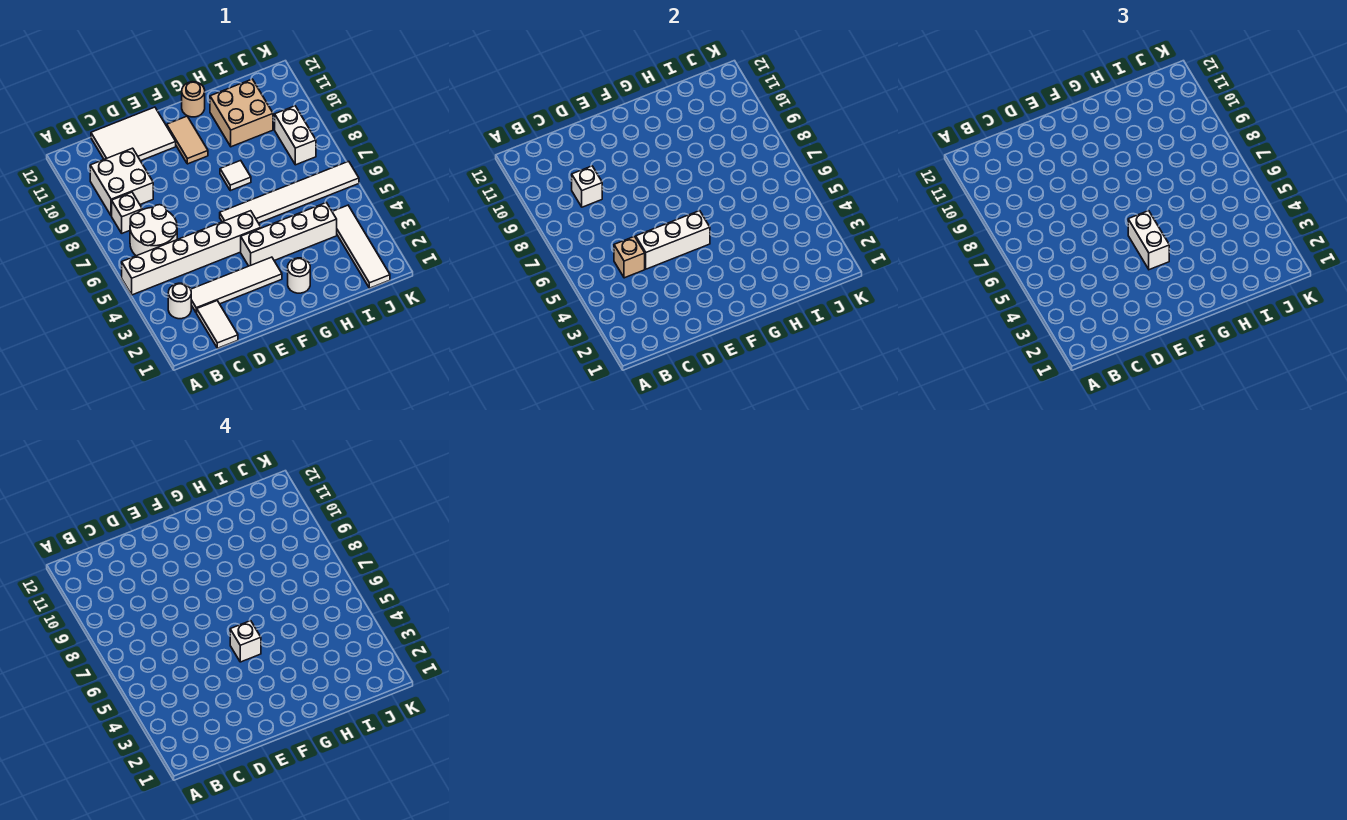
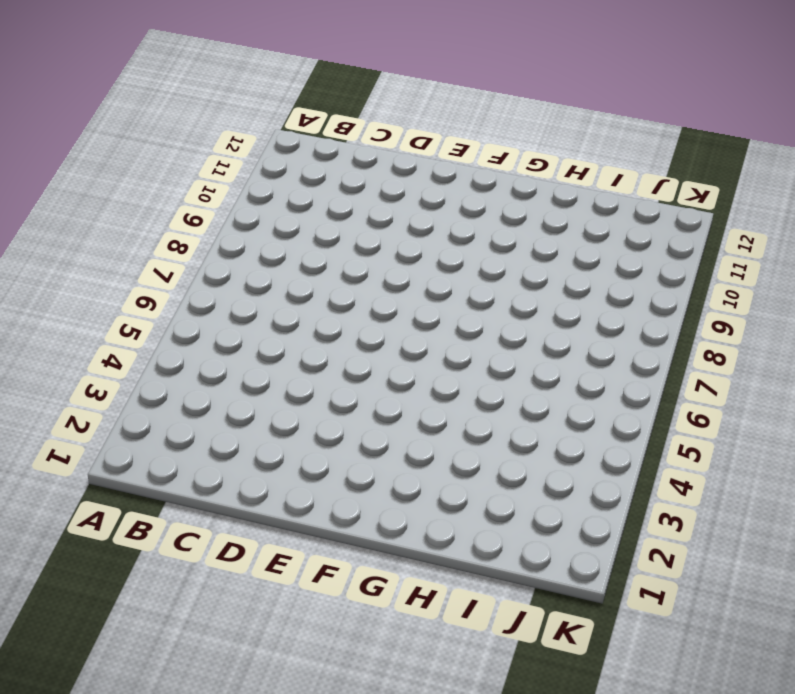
none -> white 1x6 brick [122,211,261,295]
none -> white 1x1 round brick [168,283,191,319]
none -> white 2x2 round brick [130,205,177,256]

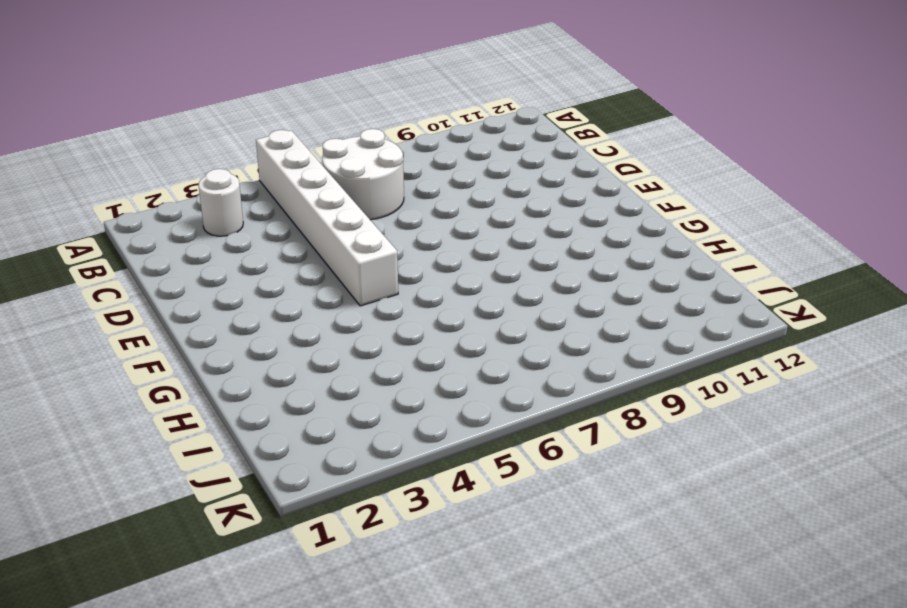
none -> white 1x1 brick [112,192,142,233]
none -> white 2x2 brick [90,148,153,216]
none -> white 1x2 tile [197,301,238,348]

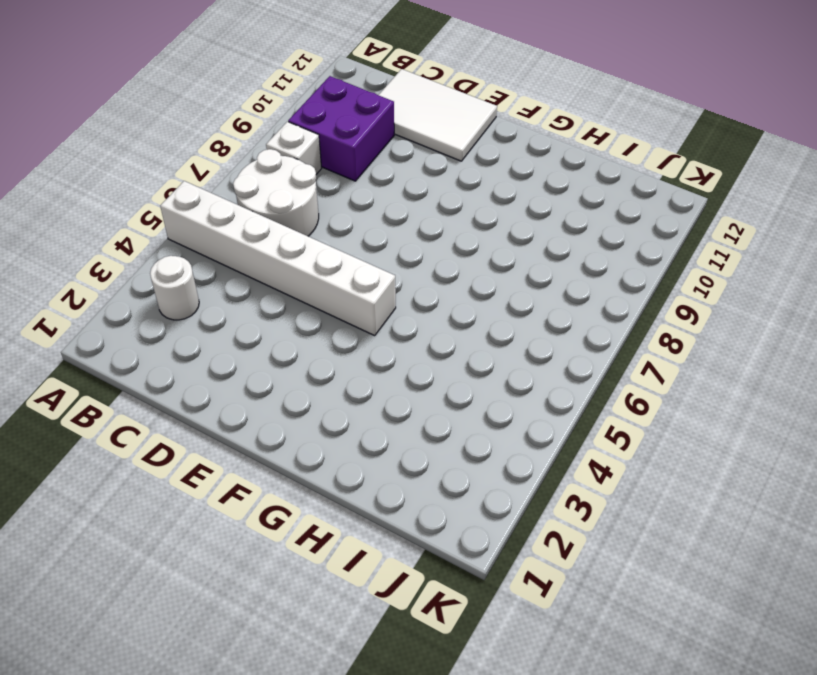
purple 2x2 brick [288,76,394,181] -> white 2x2 brick [90,148,153,216]
none -> white 1x2 tile [197,301,238,348]
none -> white 1x4 tile [191,257,282,313]
none -> white 1x4 brick [241,203,337,266]

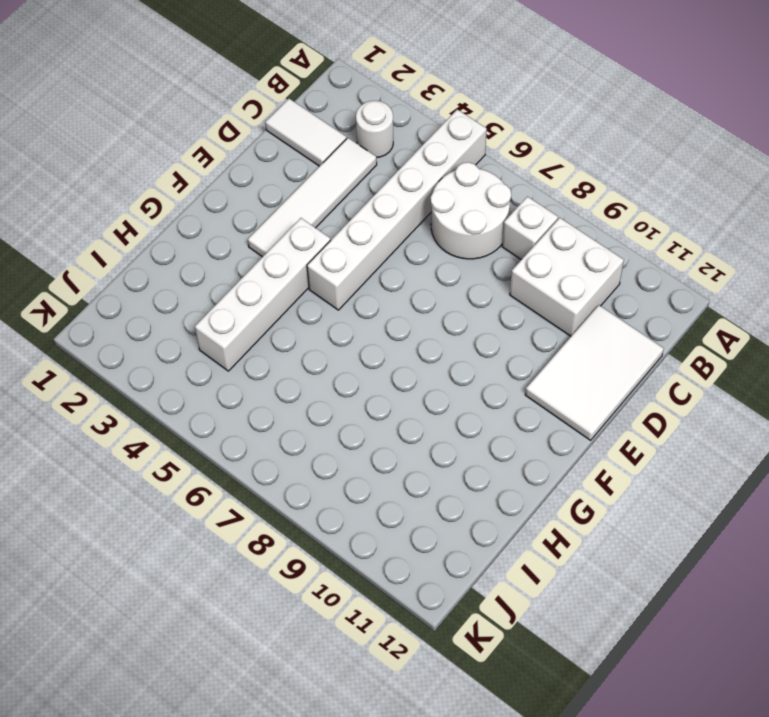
none -> white 1x6 tile [220,161,359,223]
none -> tan 1x2 tile [167,116,208,164]
none -> white 1x1 round brick [288,258,310,293]

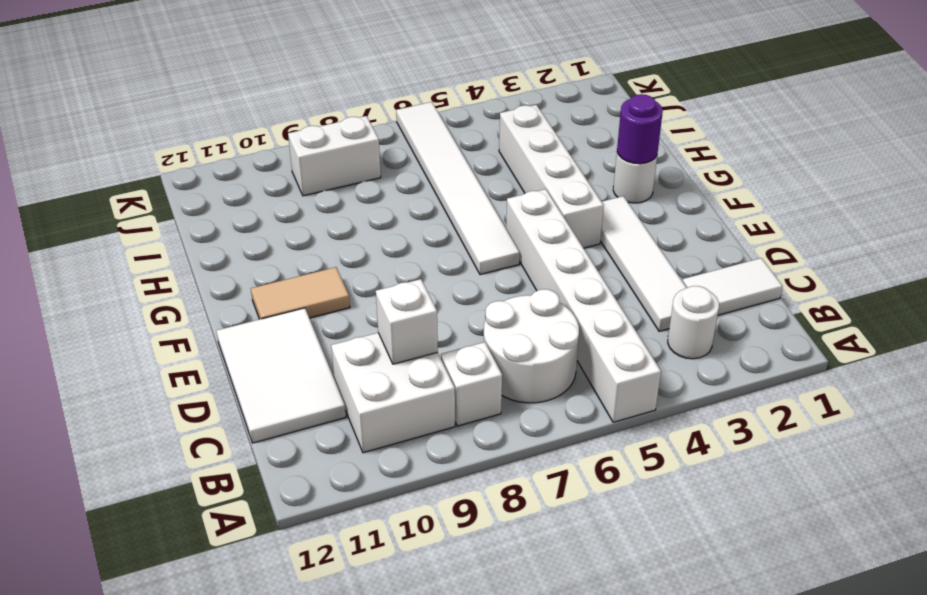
purple 1x1 round brick [617,94,663,164] -> none
none -> white 1x1 tile [220,160,251,191]
none -> tan 1x1 round brick [182,82,205,117]
none -> tan 2x2 brick [210,79,273,147]

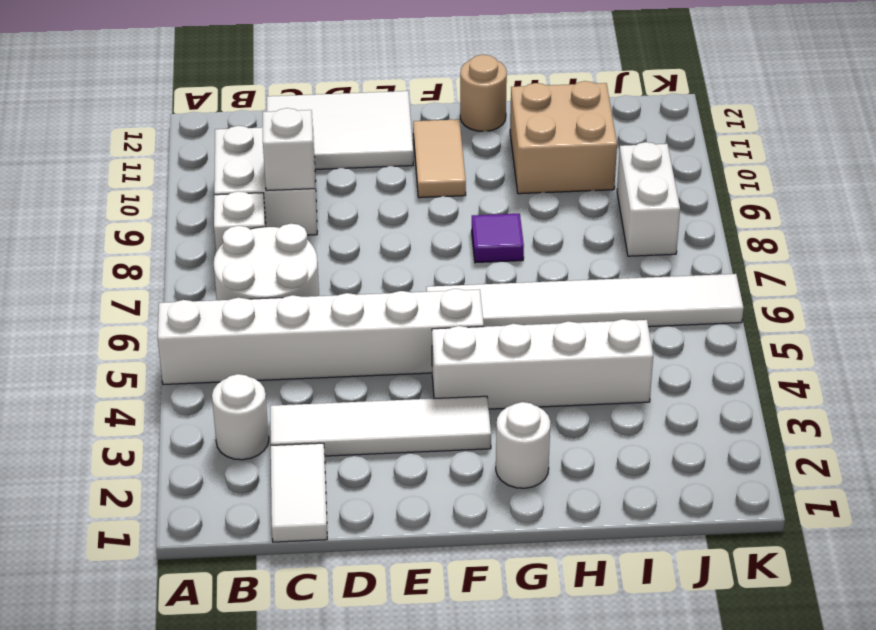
purple 1x1 tile [472,214,524,263] -> white 1x1 tile [220,160,251,191]
none -> white 1x4 tile [332,205,390,288]
none -> tan 1x1 brick [614,237,645,278]
none -> white 1x3 brick [636,211,710,269]

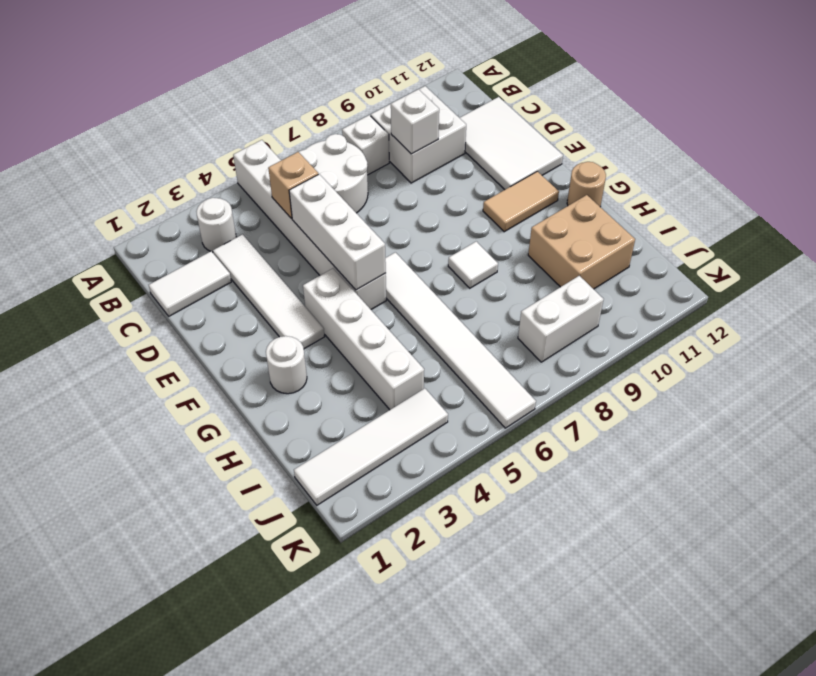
none -> white 1x2 brick [1128,211,1169,270]
none -> white 1x1 brick [230,621,261,662]

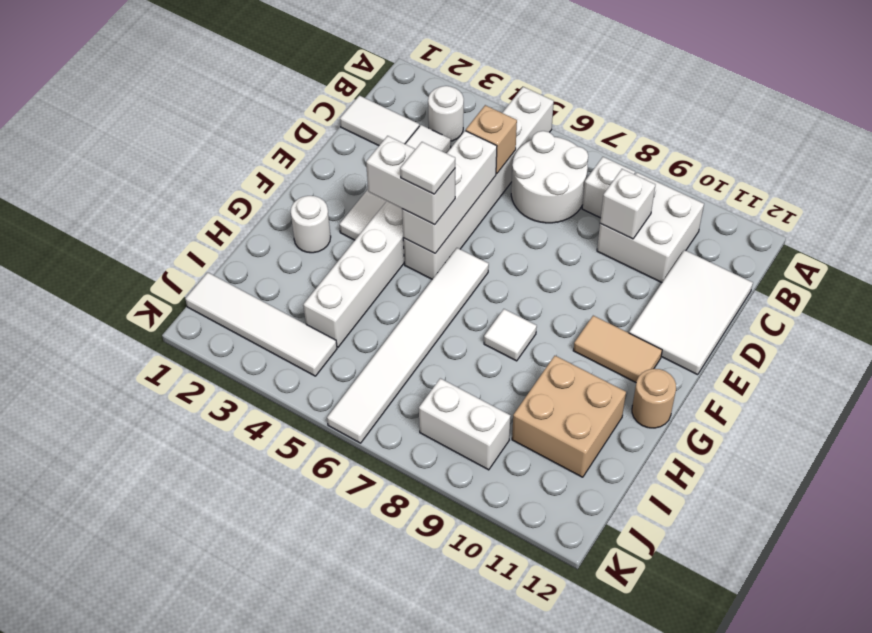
white 1x1 tile [400,142,455,194] -> white 1x1 brick [230,621,261,662]

